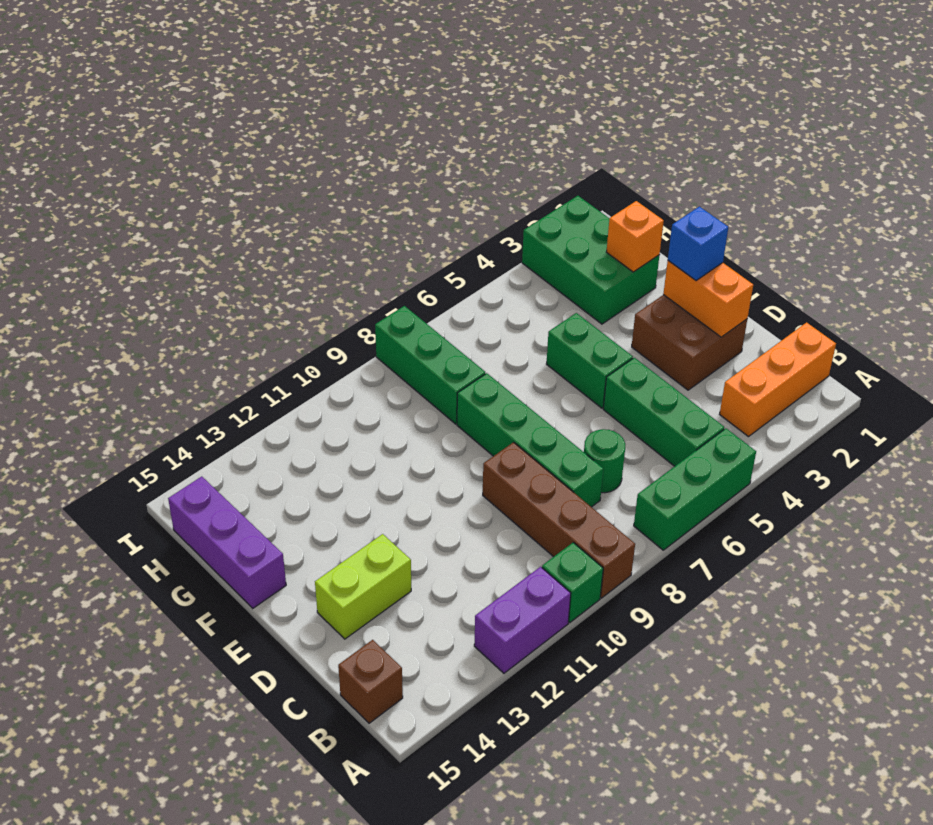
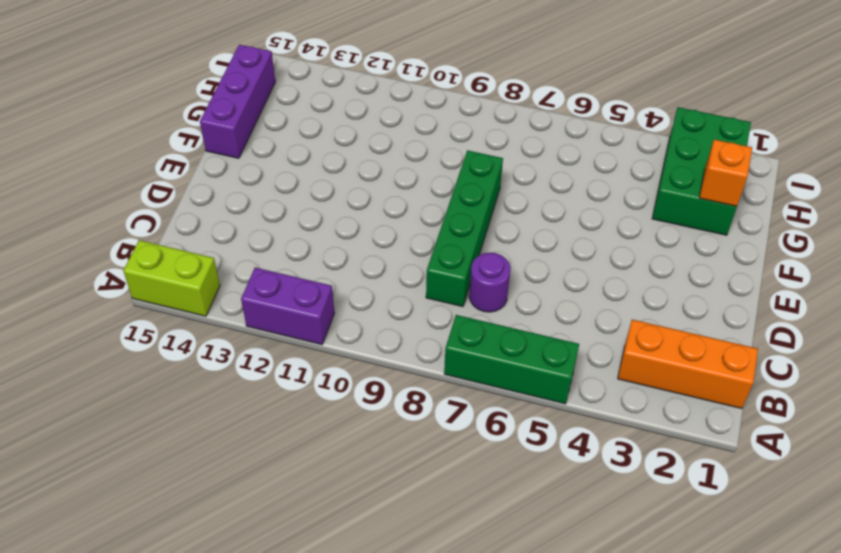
lime 1x2 brick [123,240,220,316] -> lime 1x2 brick moved to [315,534,411,639]
purple 1x1 round brick [469,253,511,312] -> green 1x1 round brick [584,429,625,493]
none -> brown 1x4 brick [483,442,635,598]
none -> green 1x1 brick [542,543,603,622]
none -> green 1x3 brick [603,358,724,466]

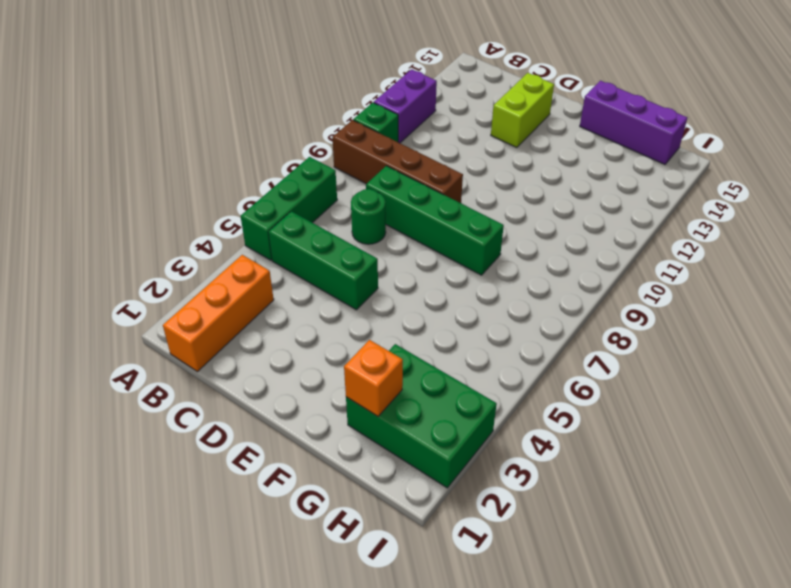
none -> brown 1x1 brick [338,640,403,723]
none -> brown 2x2 brick [632,295,747,390]
none -> green 1x2 brick [547,313,633,408]

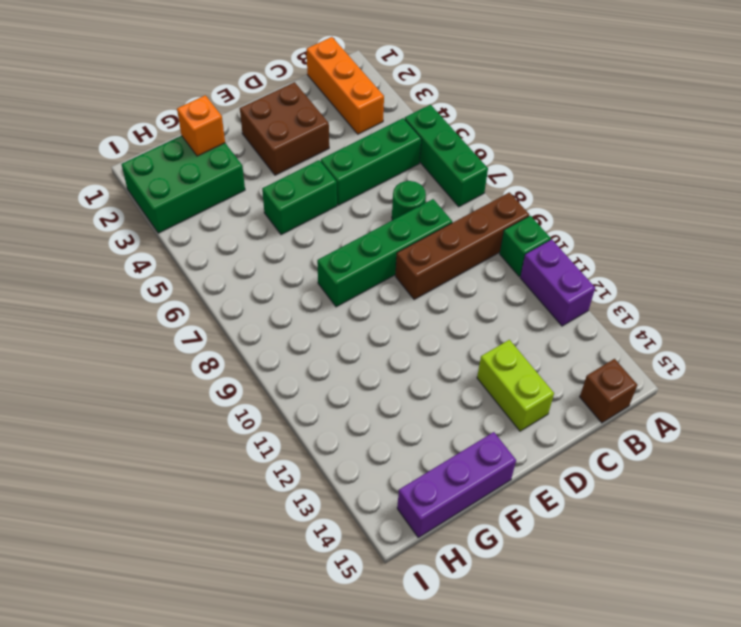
none -> green 1x3 brick [375,306,485,424]
none -> orange 1x2 brick [663,261,753,337]
none -> blue 1x1 brick [668,207,728,280]

